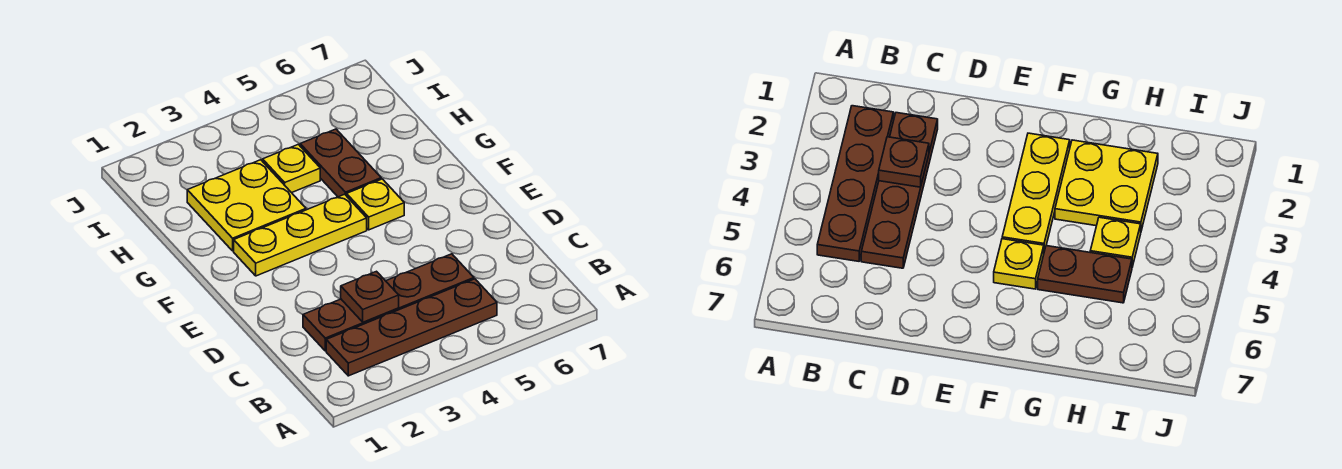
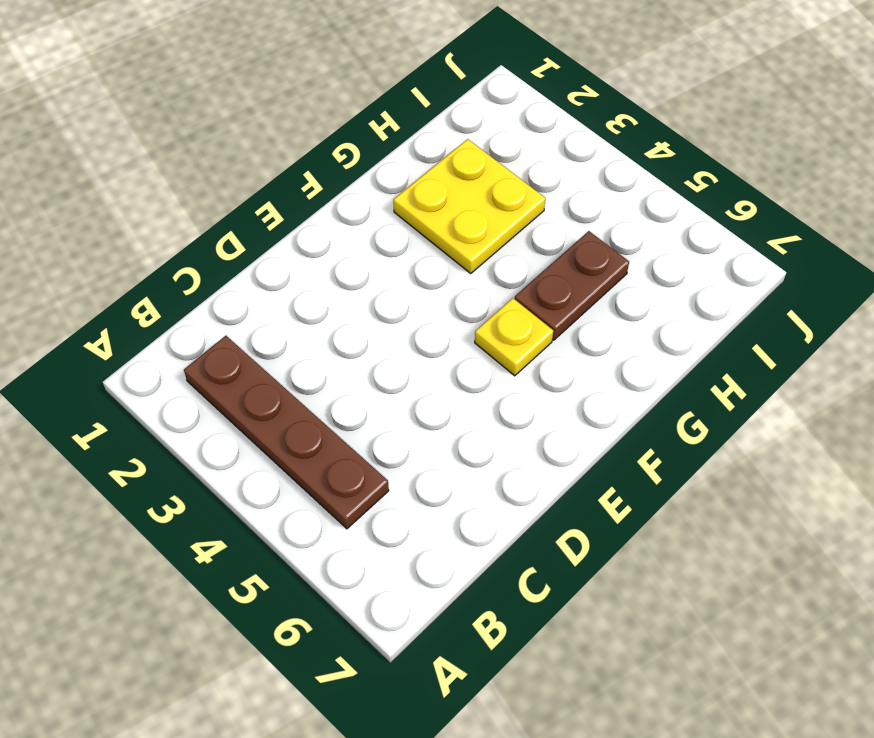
none -> brown 1x4 plate [303,254,474,351]
none -> yellow 1x3 plate [234,194,367,276]

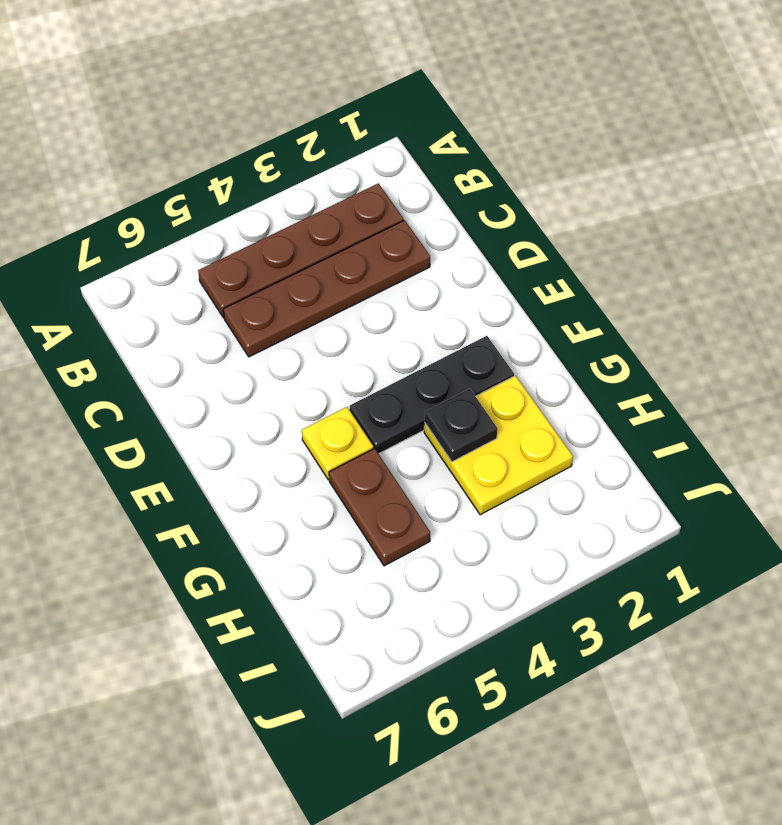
black 1x3 plate [349,336,514,454] -> yellow 1x3 plate [234,194,367,276]
black 1x1 plate [425,389,498,462] -> none
none -> yellow 1x1 plate [263,144,320,193]
none -> brown 1x1 plate [341,271,399,322]

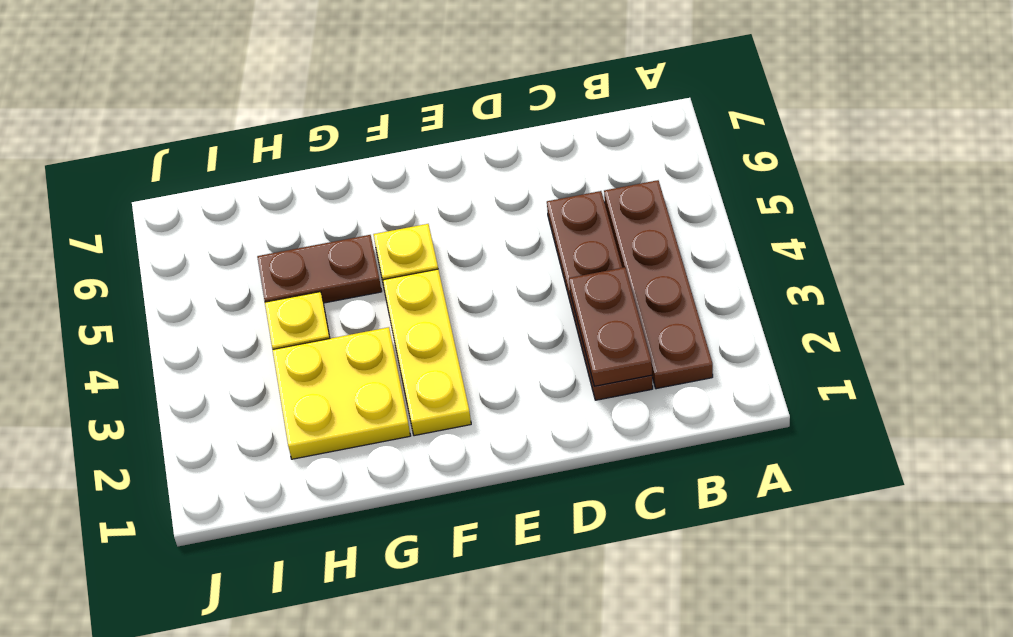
brown 1x2 plate [569,267,652,386] -> brown 1x1 plate [341,271,399,322]

